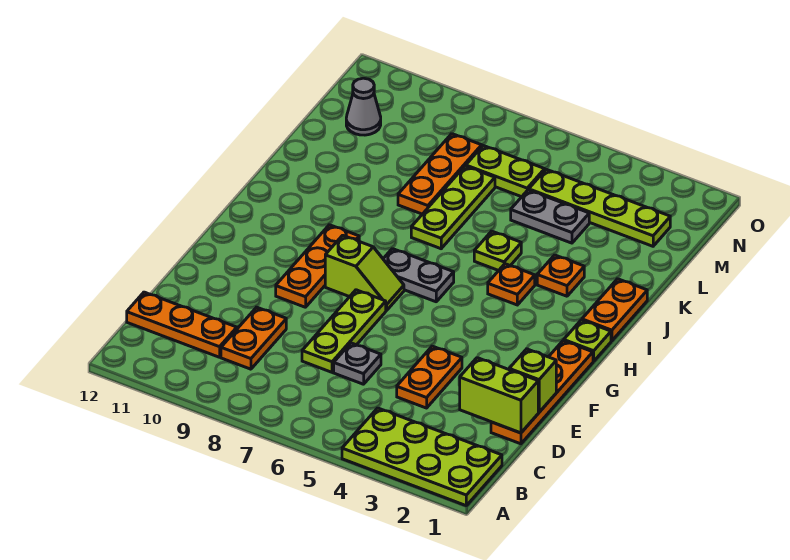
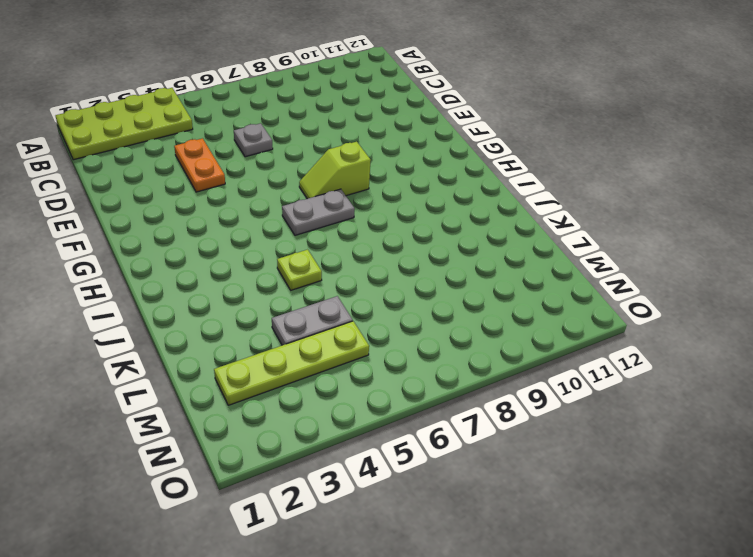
none -> orange 1x2 plate [221,307,286,369]
none -> orange 1x3 plate [127,292,237,357]
none -> orange 1x4 plate [491,341,593,444]

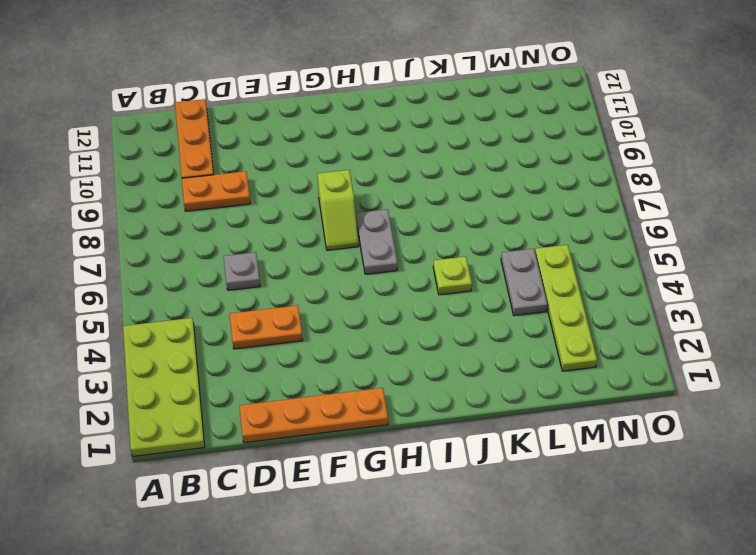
none -> lime 1x3 plate [302,290,386,372]
none -> orange 1x3 plate [276,225,359,307]
none -> lime 1x1 plate [564,320,611,361]

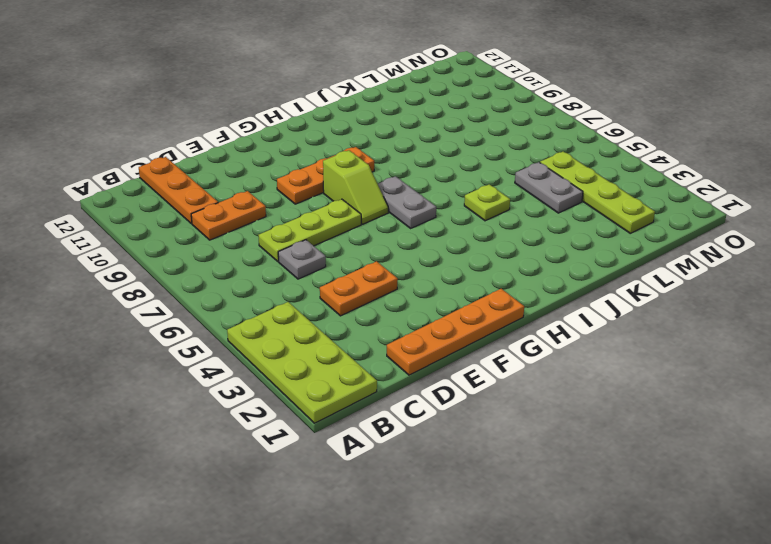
none -> lime 1x1 plate [564,320,611,361]
none -> orange 1x2 plate [582,279,647,341]
none -> orange 1x1 plate [488,264,535,305]

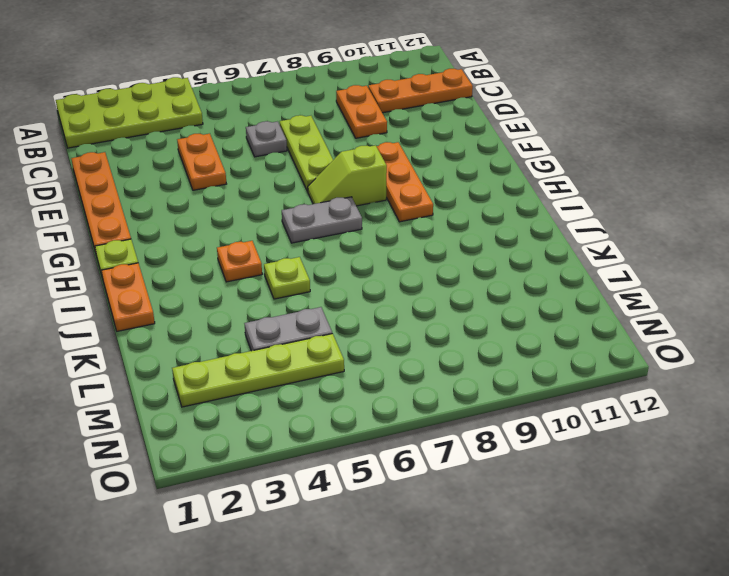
none -> orange 1x1 plate [537,255,584,296]
none -> lime 1x3 plate [411,166,495,249]
none -> orange 1x3 plate [398,134,482,214]

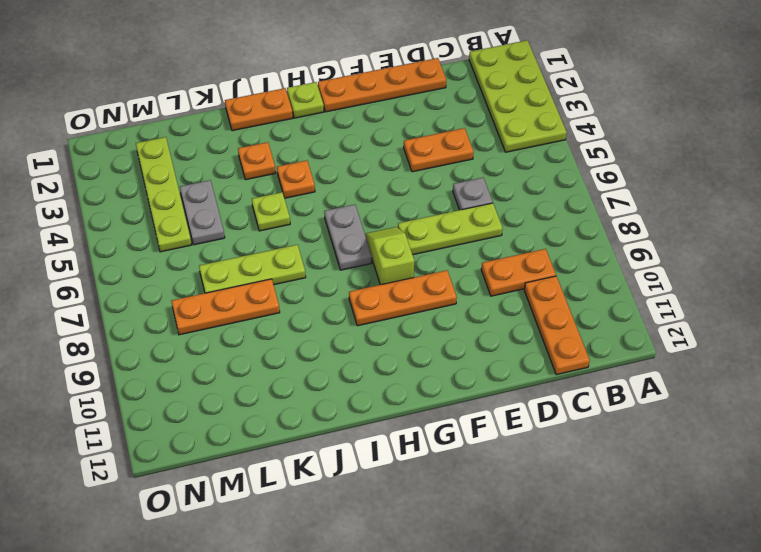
none -> lime 1x2 plate [466,146,545,197]
none -> grey 1x1 cone [346,78,381,135]
none -> lime 1x2 brick [460,358,538,433]

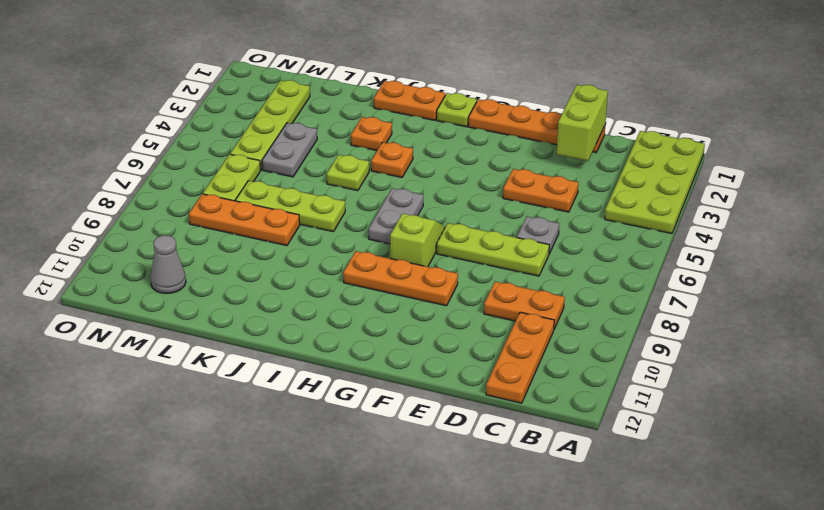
none -> lime 1x1 brick [509,349,556,412]

